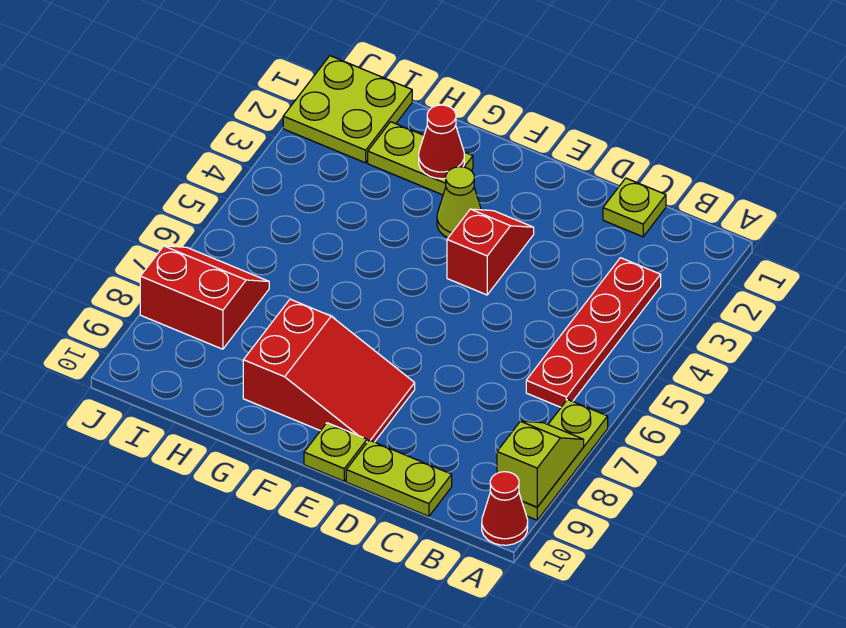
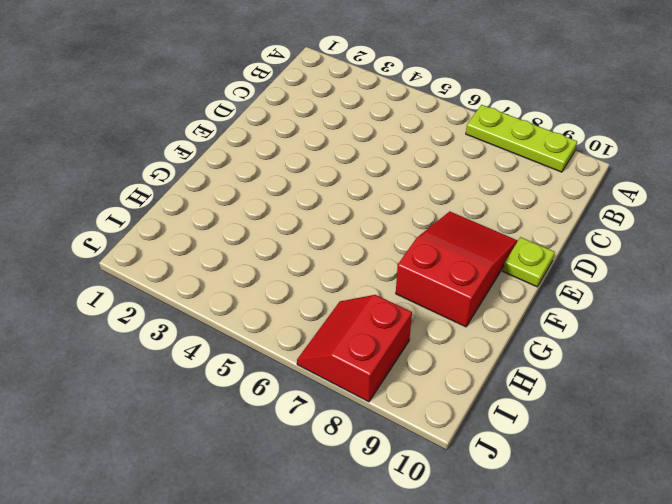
none -> red 1x1 cone [482,472,528,545]
none -> red 1x4 plate [526,258,661,407]
none -> lime 1x1 plate [603,178,666,237]

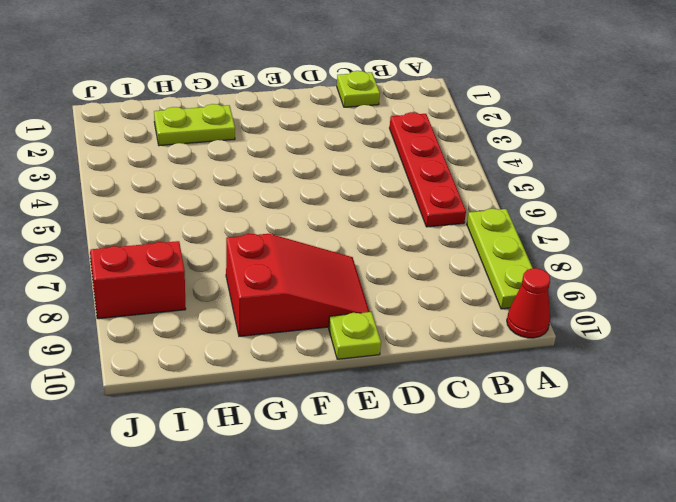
none -> lime 1x2 plate [346,440,452,516]
none -> red 1x2 slope [447,209,534,295]
none -> lime 1x1 cone [437,167,481,238]

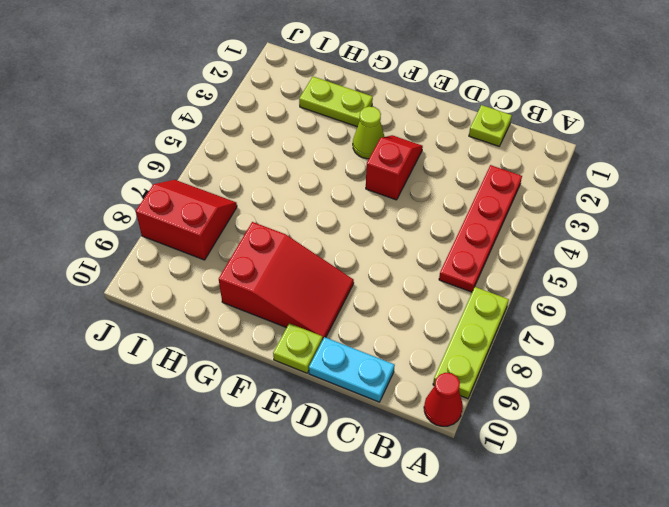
cyan 1x2 plate [309,337,395,402] -> lime 1x2 plate [346,440,452,516]
none -> lime 2x2 plate [283,56,412,163]
none -> lime 1x2 slope [497,421,584,507]
none -> red 1x1 cone [419,105,464,179]

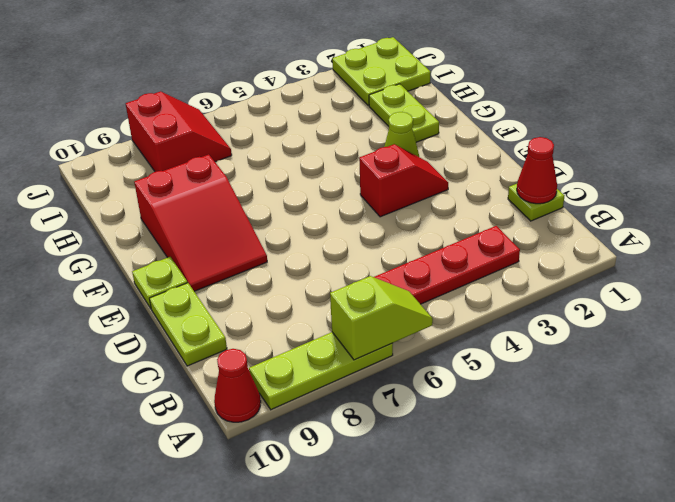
lime 1x2 slope [330,276,433,360] -> lime 1x2 slope moved to [497,421,584,507]
red 1x1 cone [517,137,557,204] -> red 1x1 cone moved to [419,105,464,179]

